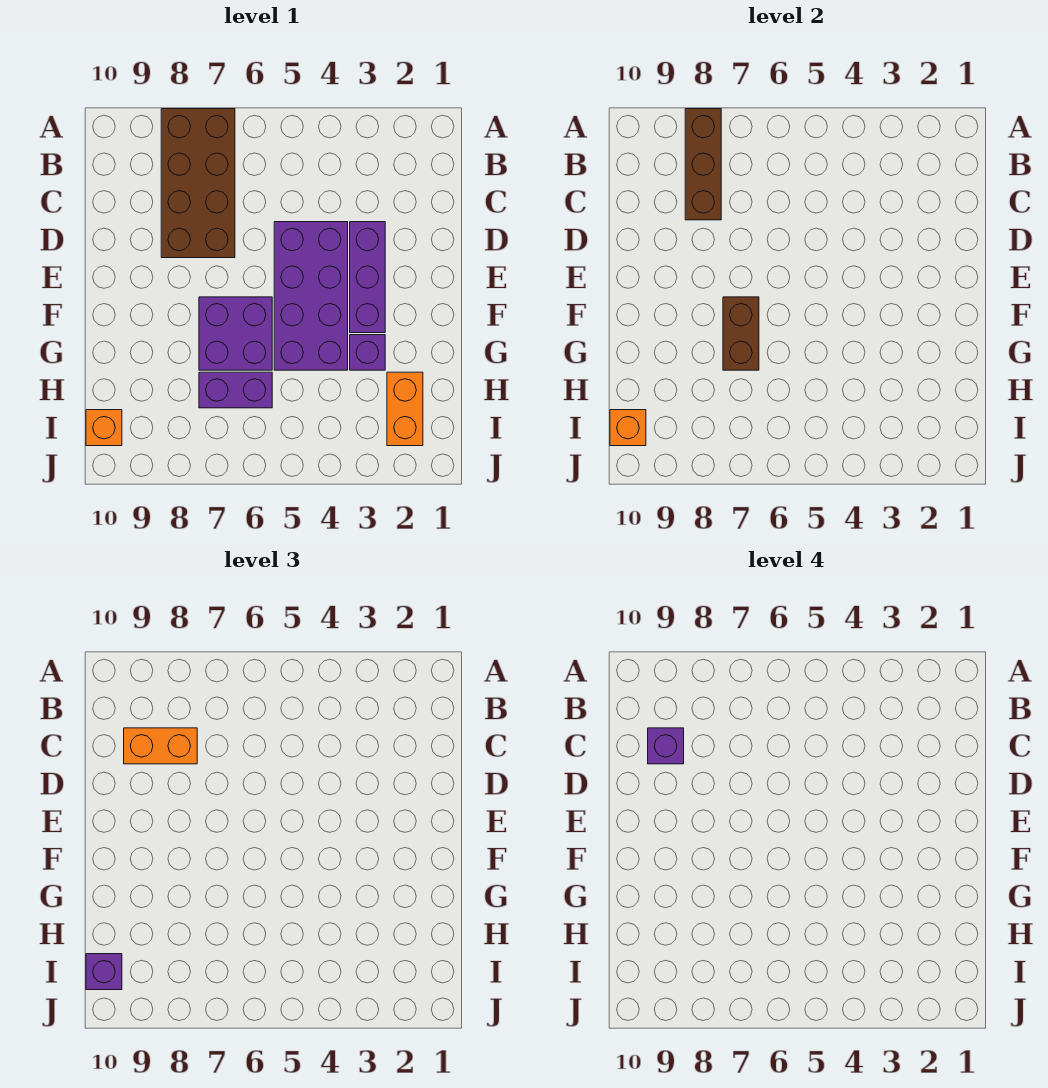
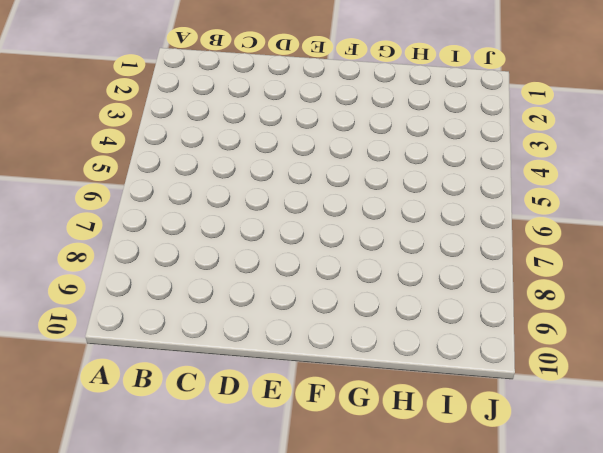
none -> brown 2x4 brick [161,109,235,258]
none -> purple 1x3 brick [350,222,385,333]
none -> purple 2x4 brick [274,222,348,370]

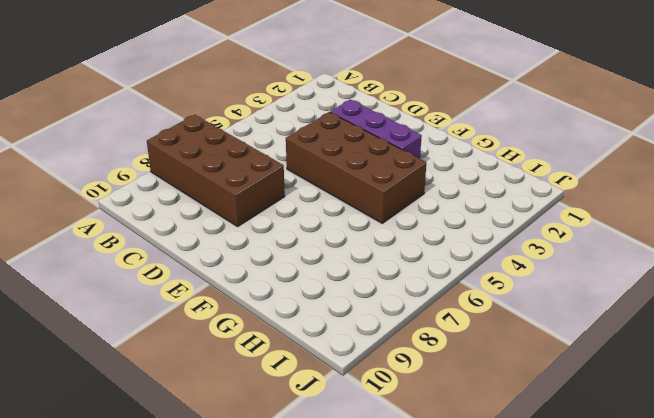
brown 2x4 brick [286,112,426,223] -> purple 2x4 brick [274,222,348,370]
none -> purple 2x2 brick [199,297,272,370]
none -> purple 1x1 brick [350,335,385,370]
none -> orange 1x2 brick [387,372,423,446]

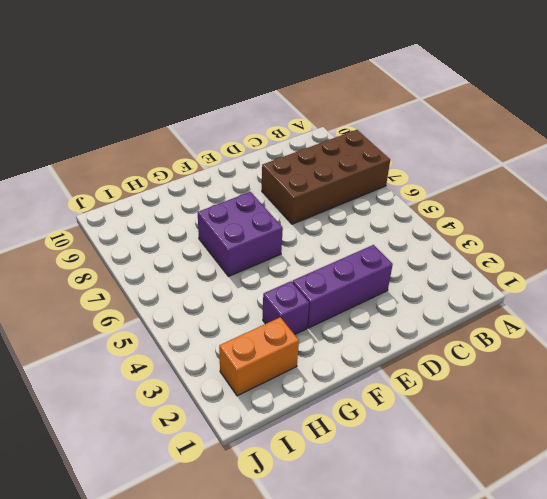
none -> purple 2x4 brick [274,222,348,370]
none -> purple 1x2 brick [199,372,272,408]
none -> orange 1x1 brick [86,410,122,446]

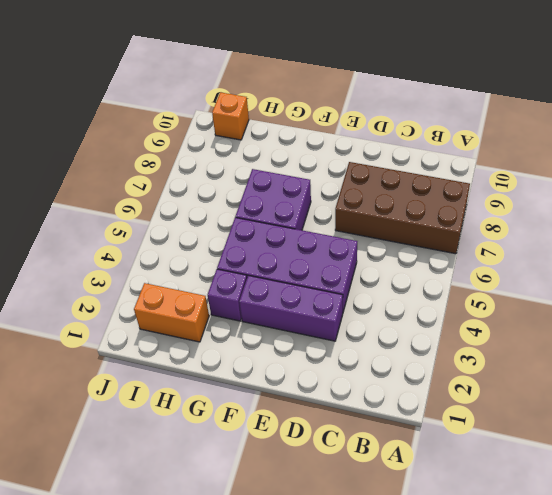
none -> purple 1x2 brick [199,372,272,408]
none -> brown 1x3 brick [685,109,721,220]
none -> brown 1x2 brick [723,297,759,370]

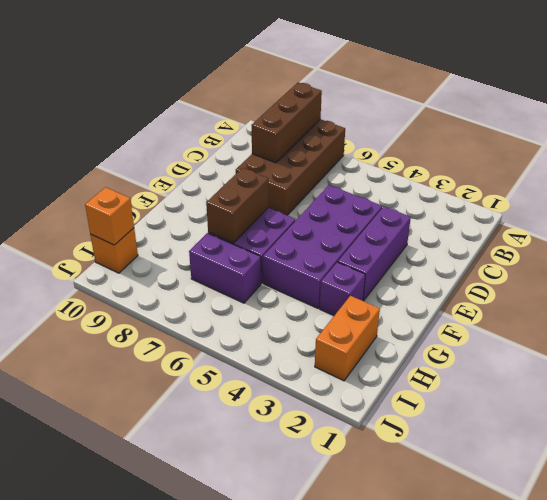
none -> orange 1x2 brick [124,728,197,764]
none -> purple 1x1 brick [86,954,122,990]
none -> purple 1x1 brick [648,728,684,764]

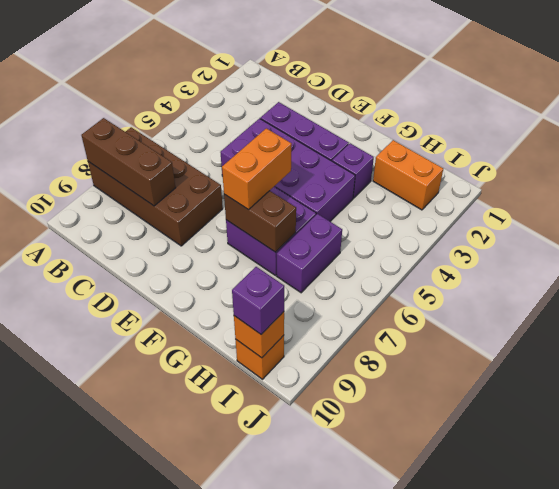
orange 1x2 brick [222,128,292,210] -> orange 1x2 brick moved to [124,728,197,764]
none -> purple 1x1 brick [648,728,684,764]

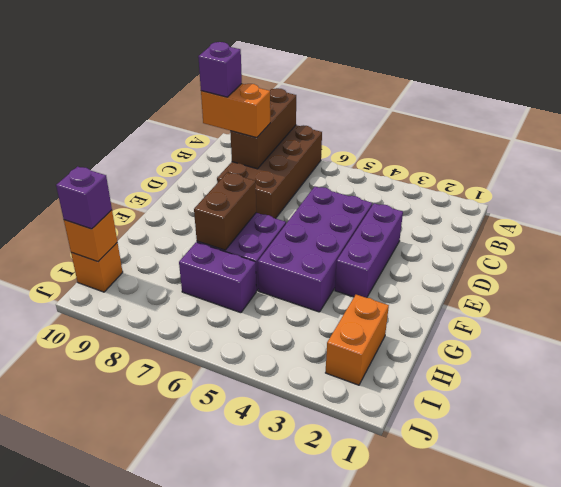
none -> purple 1x1 brick [350,335,385,370]

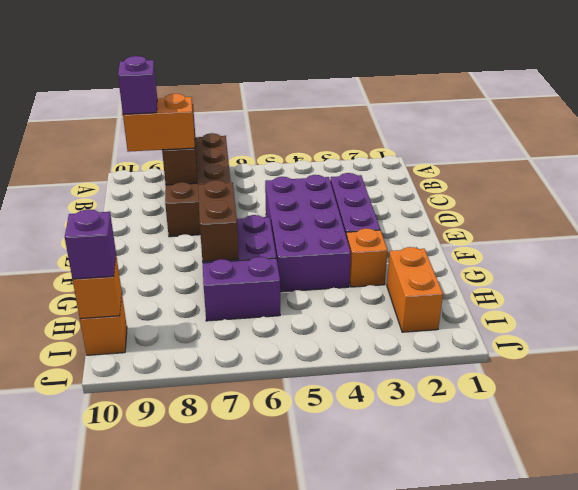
orange 1x1 brick [346,228,388,287] -> purple 1x1 brick [350,335,385,370]

